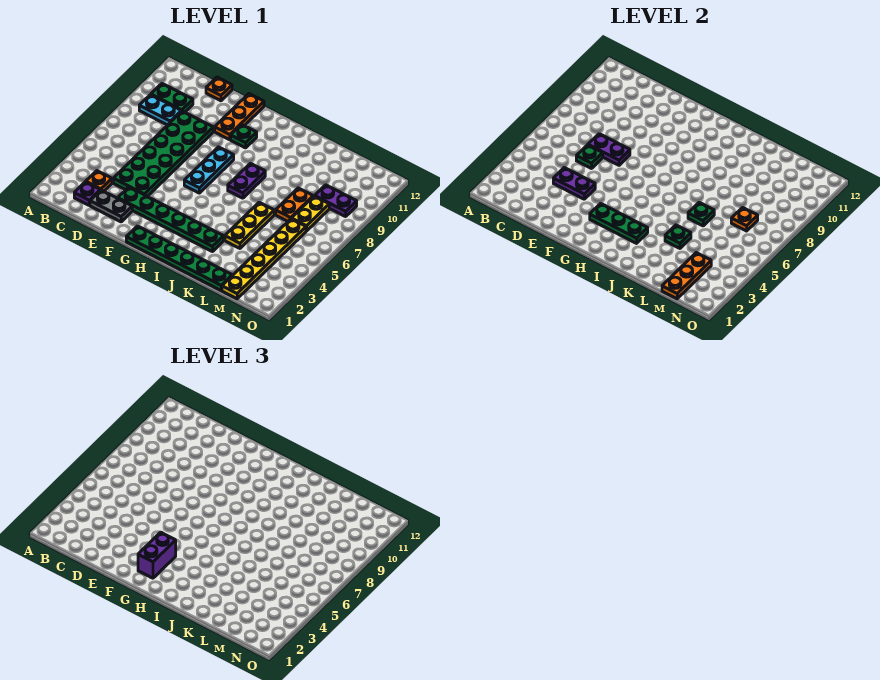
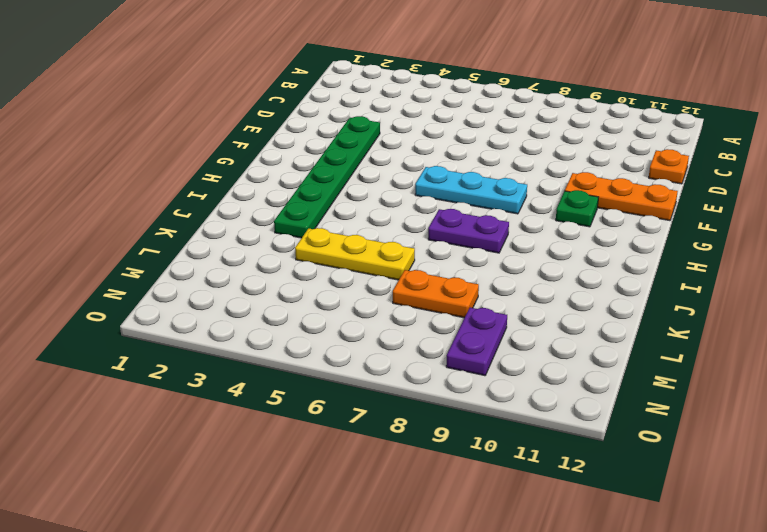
none -> cyan 1x2 plate [139,95,181,125]
none -> green 1x2 plate [151,84,193,112]
none -> purple 1x1 plate [74,182,100,205]

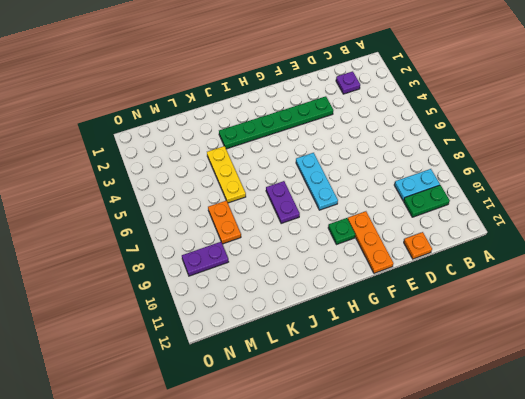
none -> orange 1x1 plate [86,171,112,191]
none -> grey 1x2 plate [90,190,132,222]
none -> green 2x6 plate [113,111,213,196]

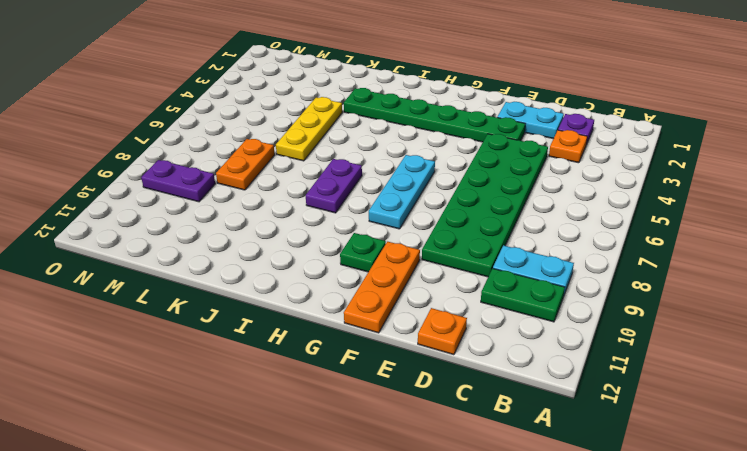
cyan 1x2 plate [497,102,564,139] -> grey 1x2 plate [90,190,132,222]
none -> green 1x6 plate [126,226,232,290]
none -> yellow 1x6 plate [222,219,306,299]
none -> yellow 1x2 plate [291,196,329,231]

